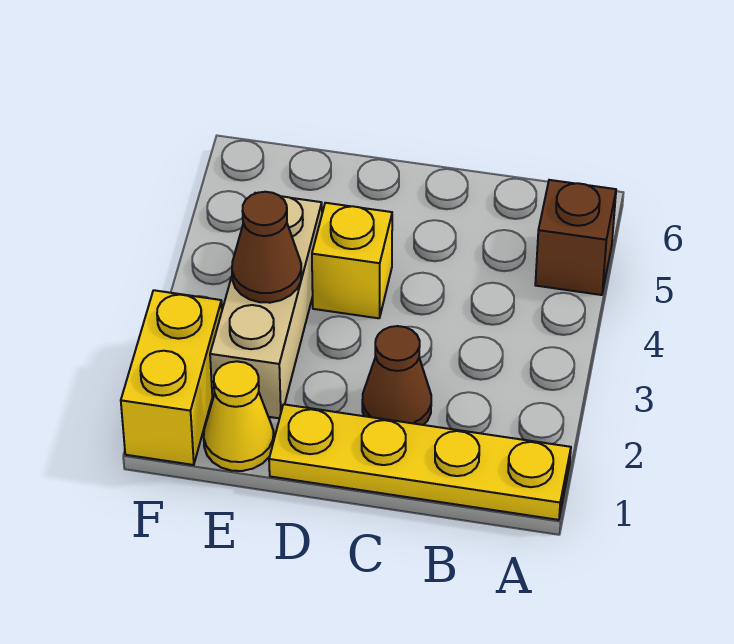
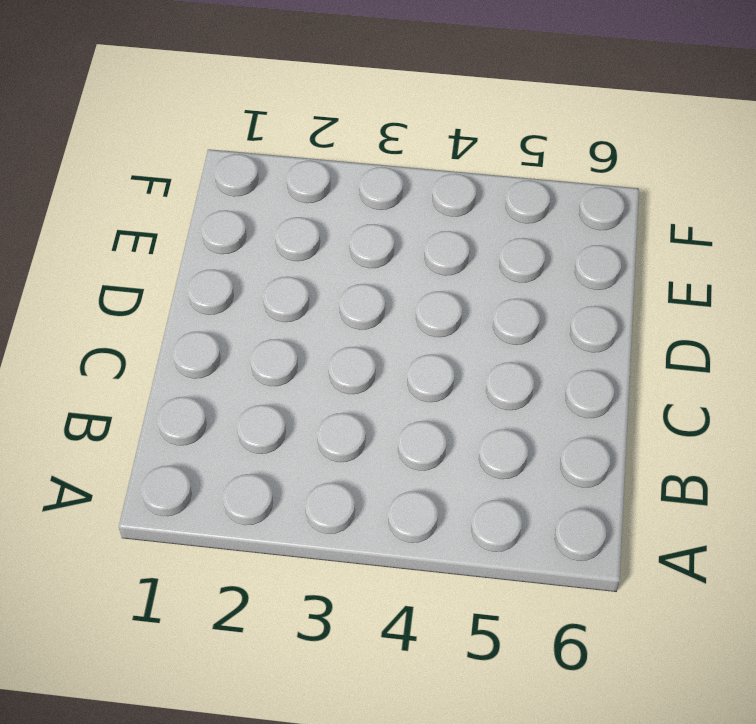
none -> yellow 1x4 plate [269,404,571,520]
none -> brown 1x1 brick [535,180,616,295]

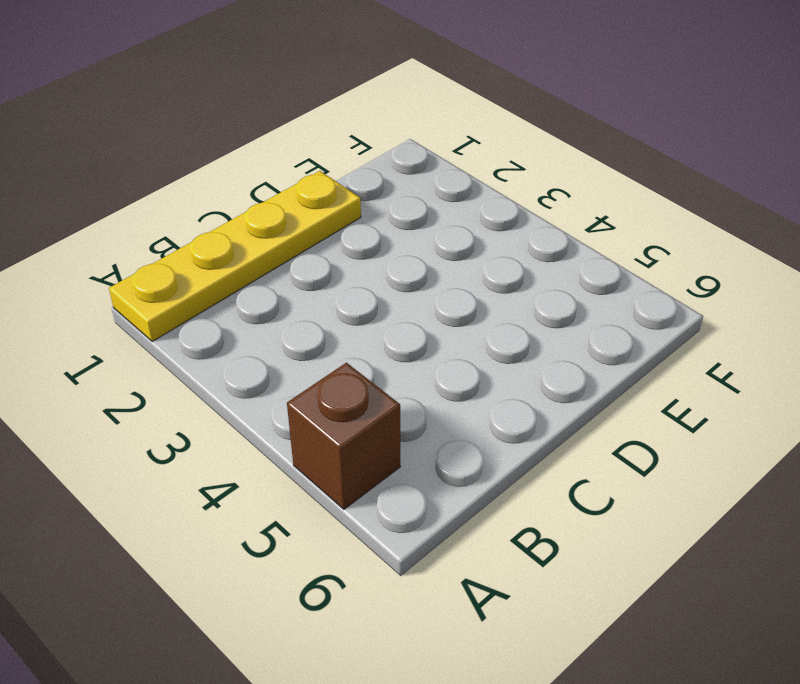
none -> brown 1x1 cone [362,326,431,425]
none -> yellow 1x1 brick [312,203,392,318]

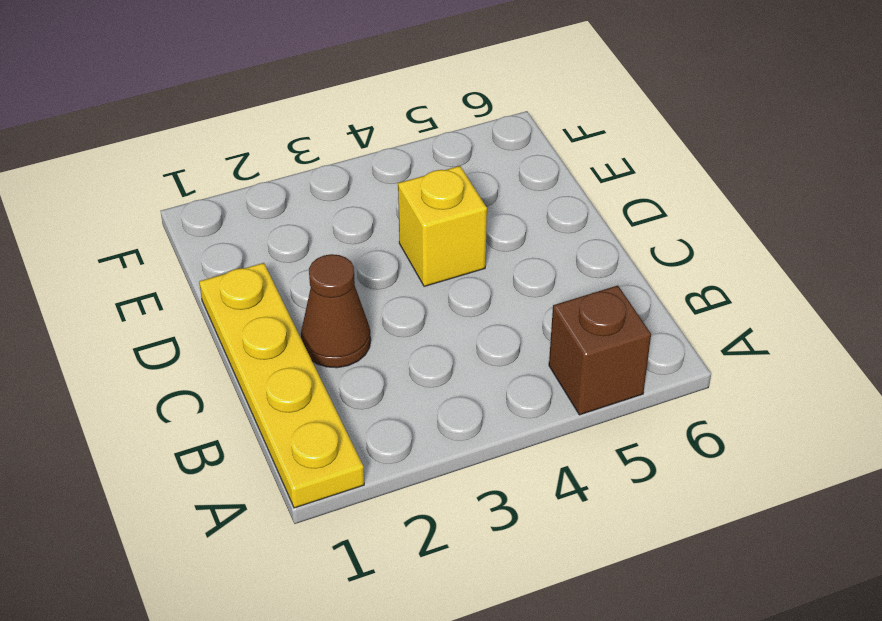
none -> yellow 1x1 cone [204,361,274,471]
none -> tan 1x3 brick [210,193,322,418]

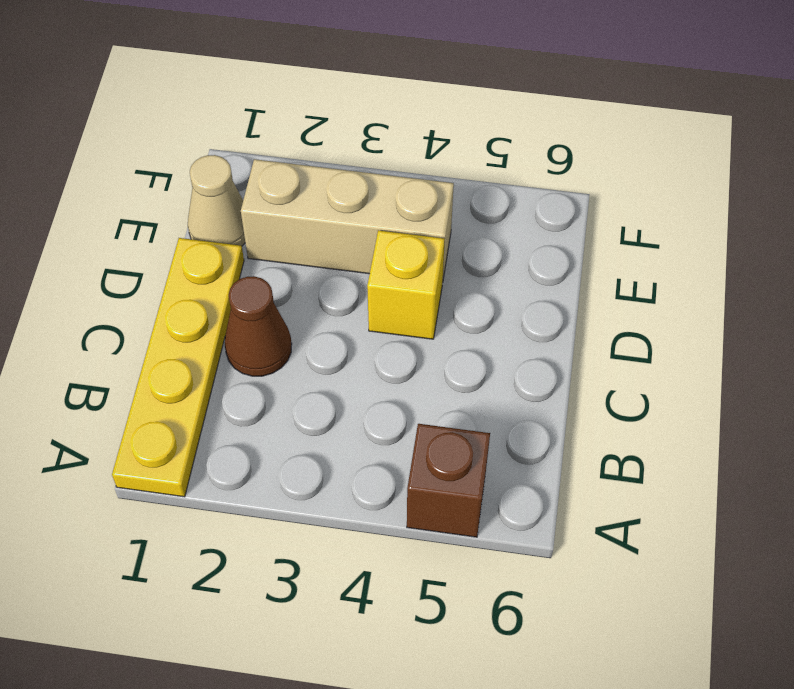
tan 1x1 cone [188,155,245,246] -> yellow 1x1 cone [204,361,274,471]
none -> yellow 1x2 brick [121,290,222,465]
none -> brown 1x1 cone [232,192,301,303]

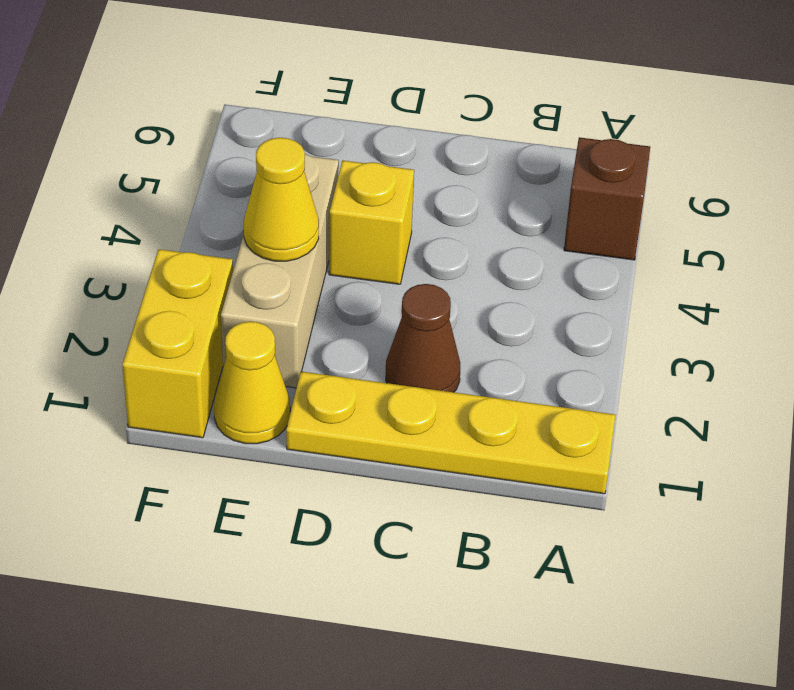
yellow 1x1 cone [244,138,319,261] -> brown 1x1 cone [232,192,301,303]

